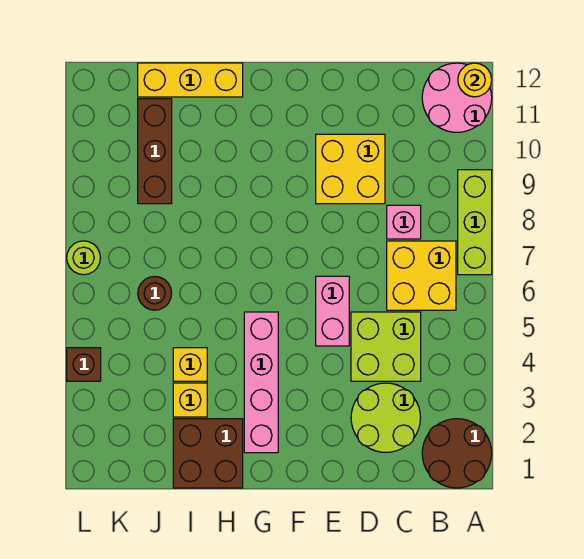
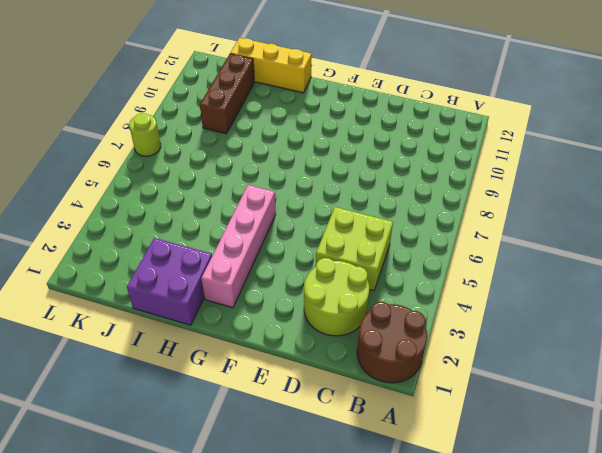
purple 2x2 brick [127,238,212,325] -> brown 2x2 brick [173,419,243,488]
none -> lime 1x3 brick [458,170,492,275]
none -> pink 2x2 round brick [422,63,492,132]
none -> yellow 2x2 brick [387,241,456,310]

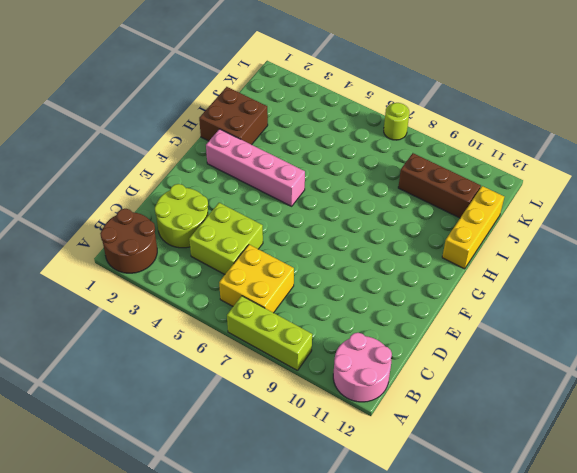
none -> pink 1x1 brick [387,205,421,239]
none -> yellow 2x2 brick [316,134,385,204]
none -> pink 1x2 brick [316,276,349,346]

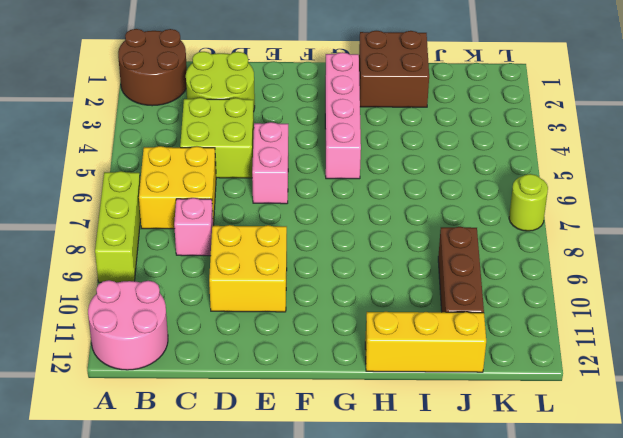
none -> yellow 1x1 brick [173,383,207,417]
none -> yellow 1x1 brick [173,348,207,381]
none -> brown 1x1 round brick [138,276,172,310]

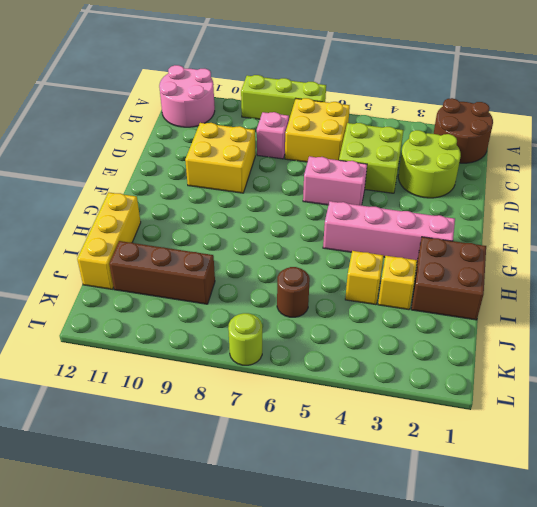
none -> brown 1x1 brick [67,348,101,381]
none -> yellow 1x1 round brick [458,63,492,97]

